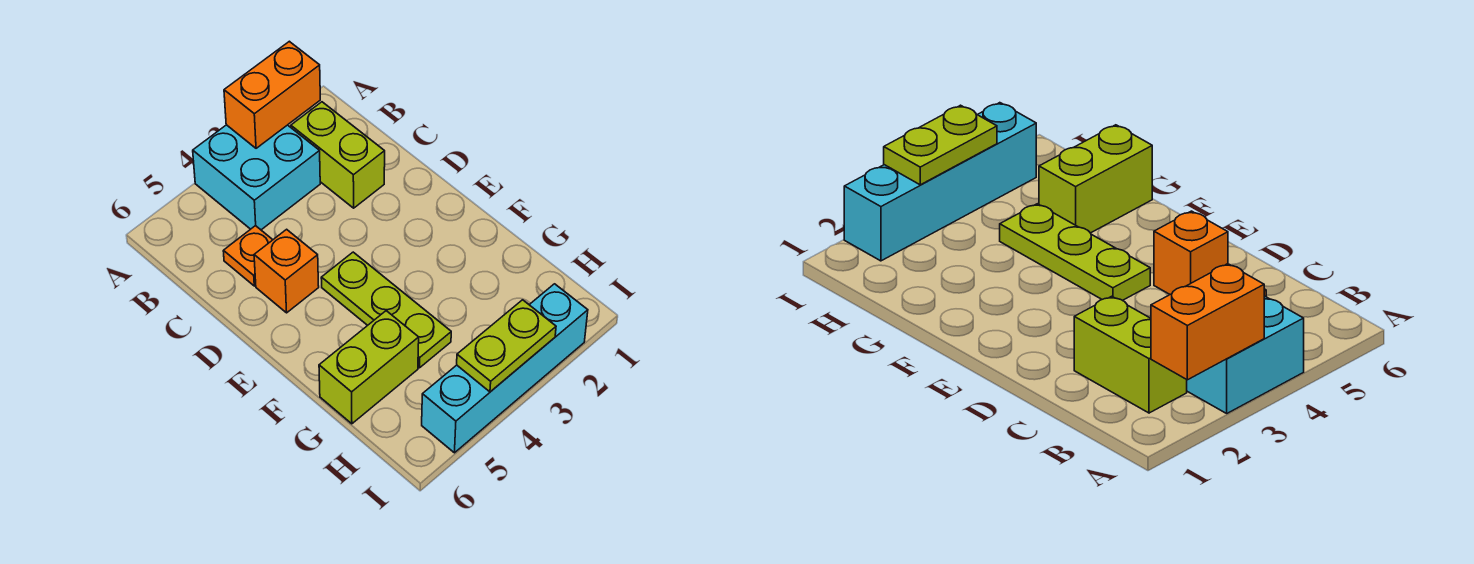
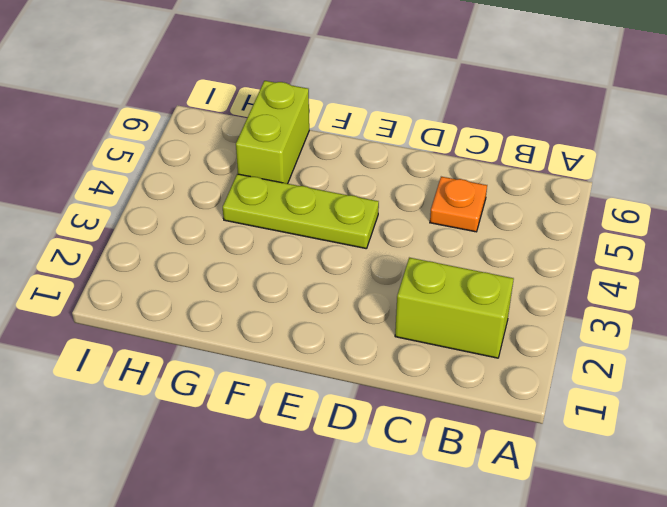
none -> cyan 2x2 brick [193,125,320,230]
none -> orange 1x1 brick [254,229,319,313]

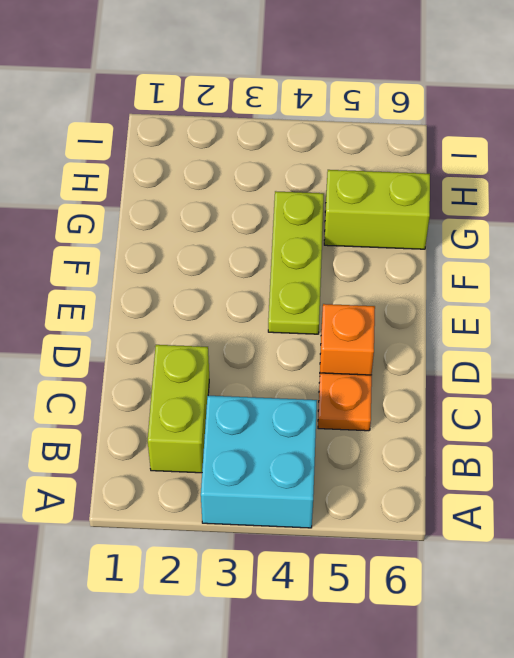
none -> cyan 1x4 brick [422,284,588,453]
none -> orange 1x2 brick [224,41,320,148]

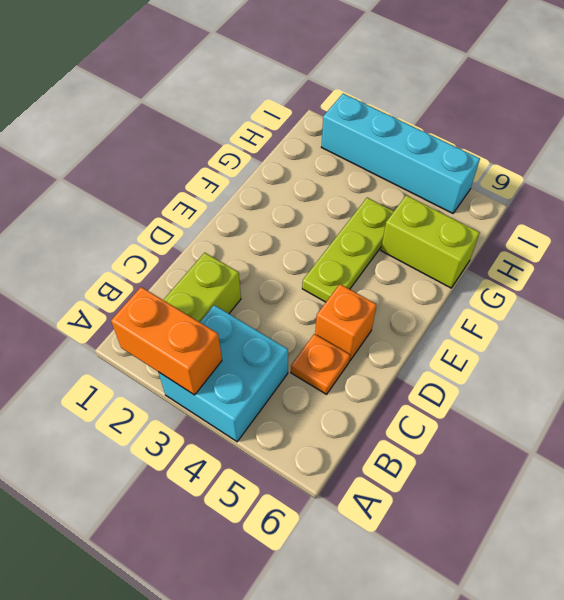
none -> lime 1x2 plate [457,300,556,392]

